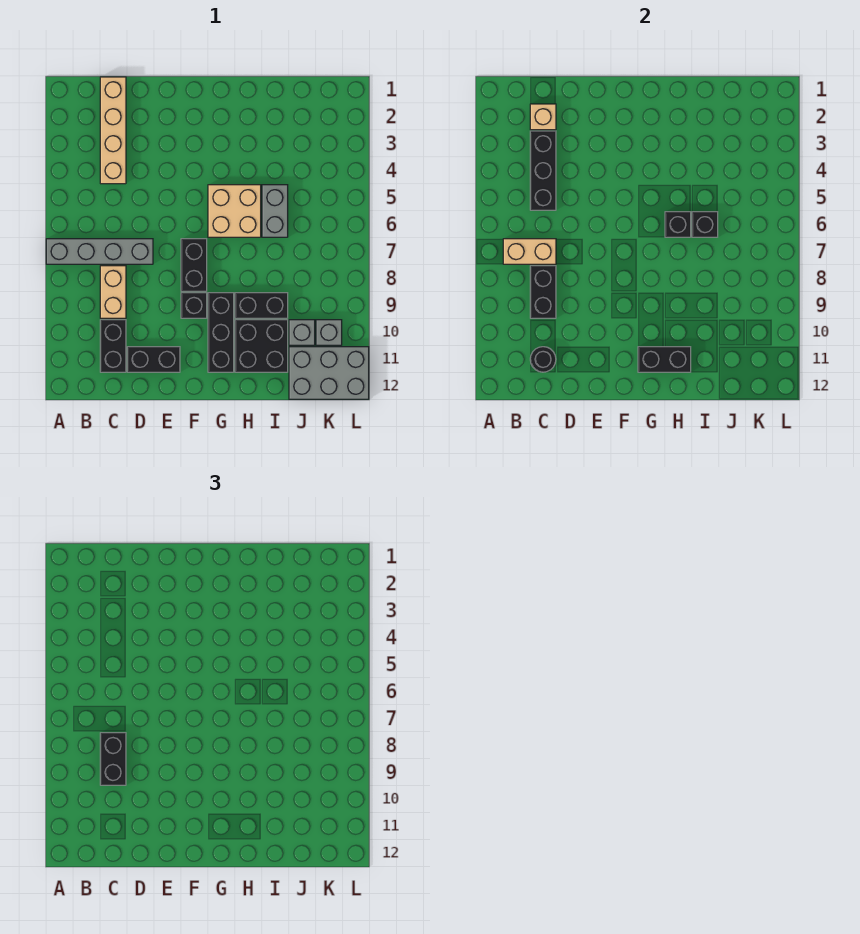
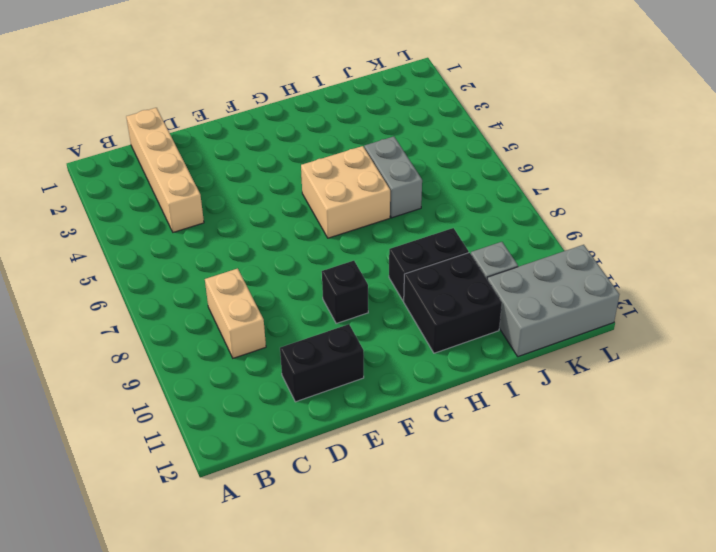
none -> grey 1x4 brick [46,239,153,264]
none -> black 1x2 brick [100,320,126,372]
none -> black 1x2 brick [181,239,207,291]

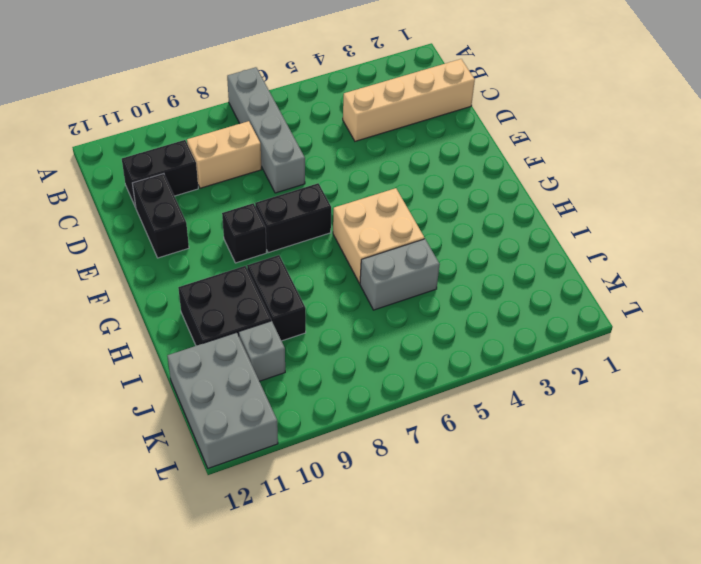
none -> black 1x3 brick [208,293,234,372]
none -> grey 1x1 brick [316,320,342,345]
none -> tan 1x2 brick [503,239,556,264]

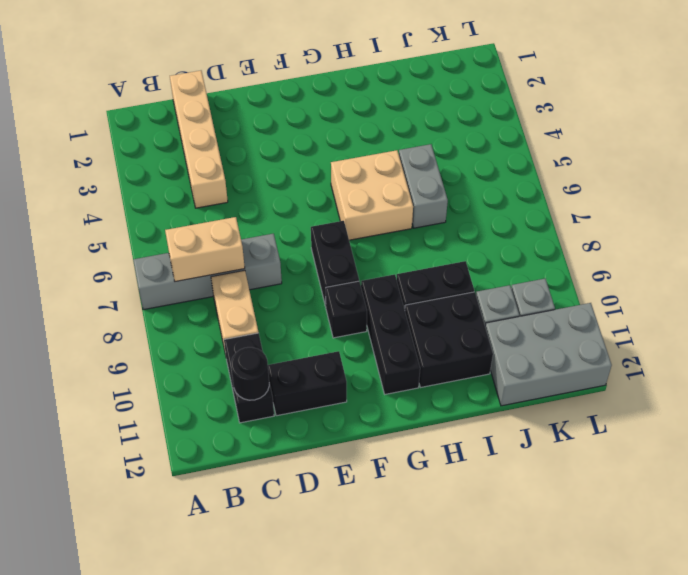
none -> tan 1x1 brick [530,104,556,130]
none -> black 1x3 brick [530,131,556,210]
none -> black 1x2 brick [530,266,556,318]

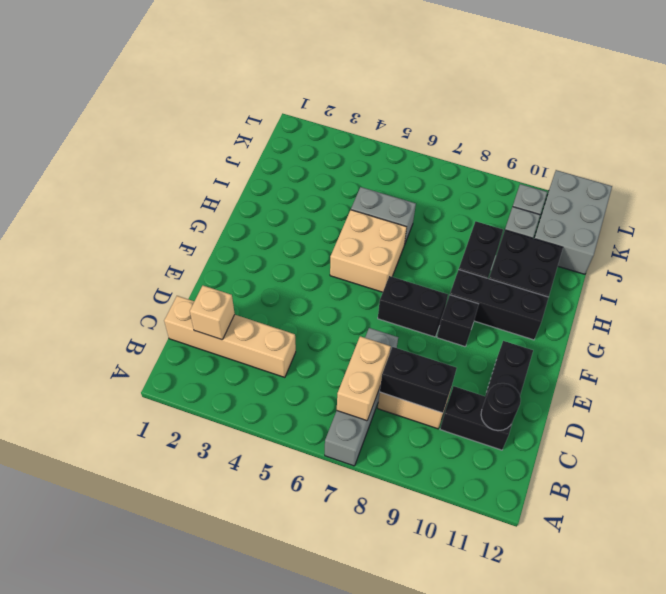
none -> black 1x3 brick [530,131,556,210]
none -> black 1x2 brick [638,347,691,372]
none -> black 1x1 brick [665,212,691,237]

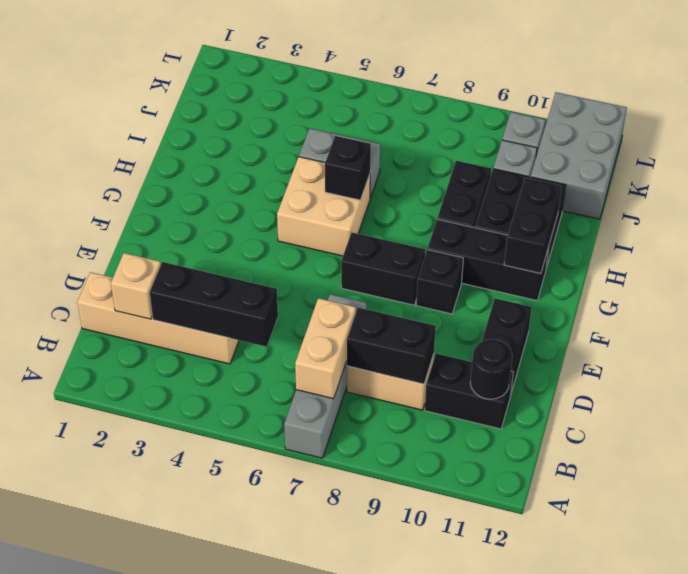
none -> black 1x1 brick [692,212,718,237]
none -> black 1x2 brick [100,733,126,785]

